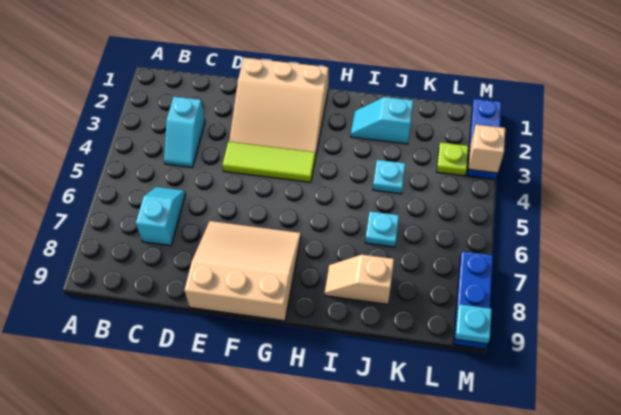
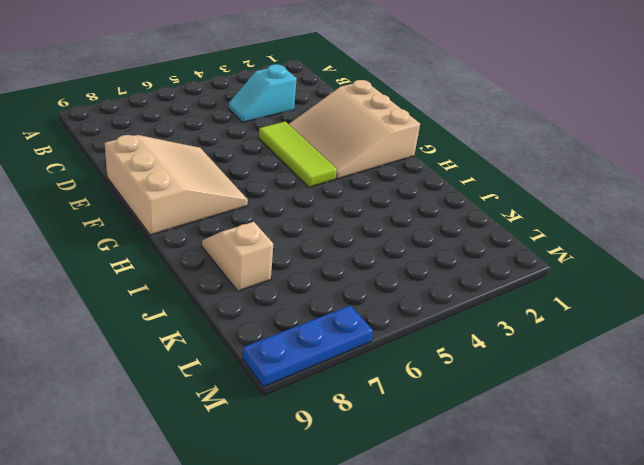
none -> cyan 1x2 slope [136,187,186,246]
none -> cyan 1x2 slope [351,97,413,144]
none -> cyan 1x1 plate [373,160,405,194]

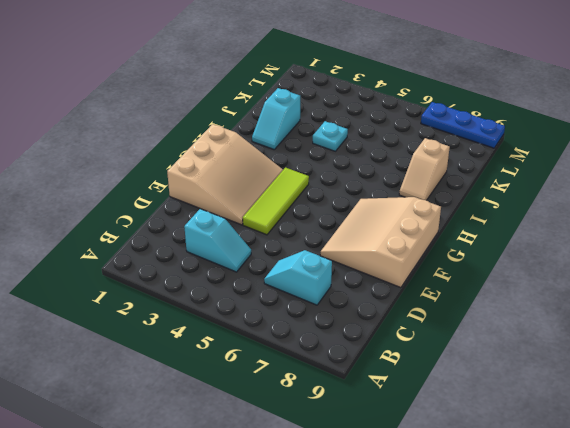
none -> cyan 1x1 plate [365,211,399,247]
none -> lime 1x1 plate [437,142,469,176]
none -> blue 1x3 plate [467,99,502,180]

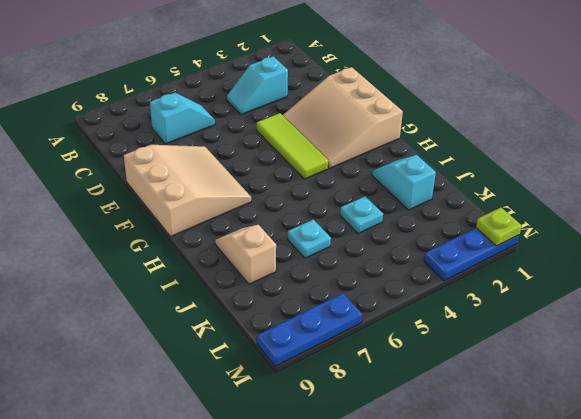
lime 1x1 plate [476,208,522,246] -> lime 1x1 plate moved to [437,142,469,176]
none -> tan 1x1 brick [468,125,505,173]
none -> cyan 1x1 plate [455,304,492,344]

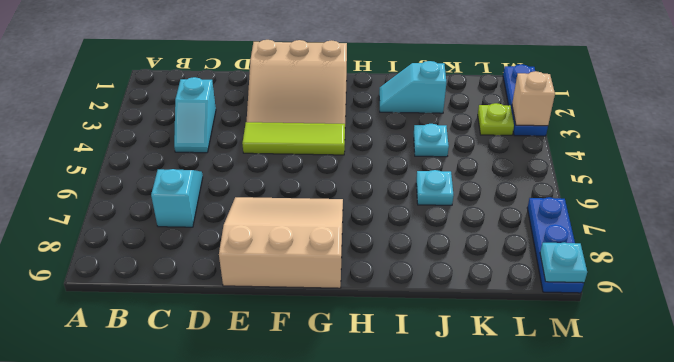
none -> tan 1x2 slope [325,255,394,304]

